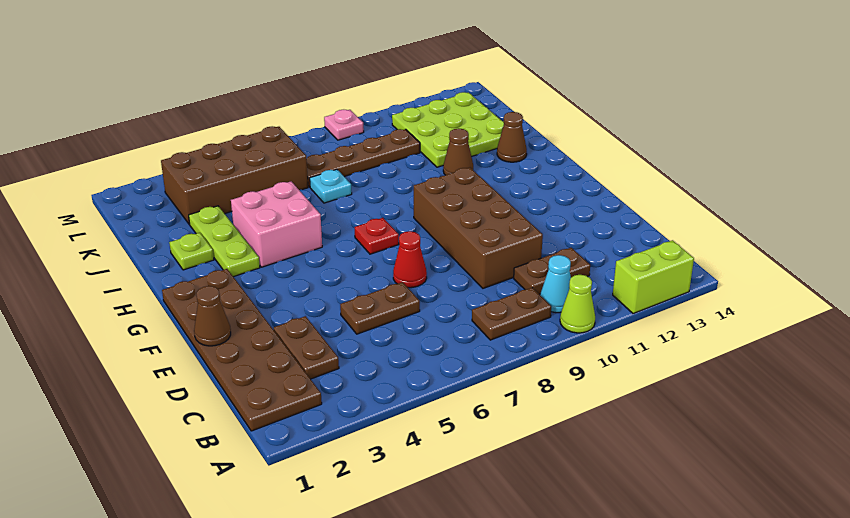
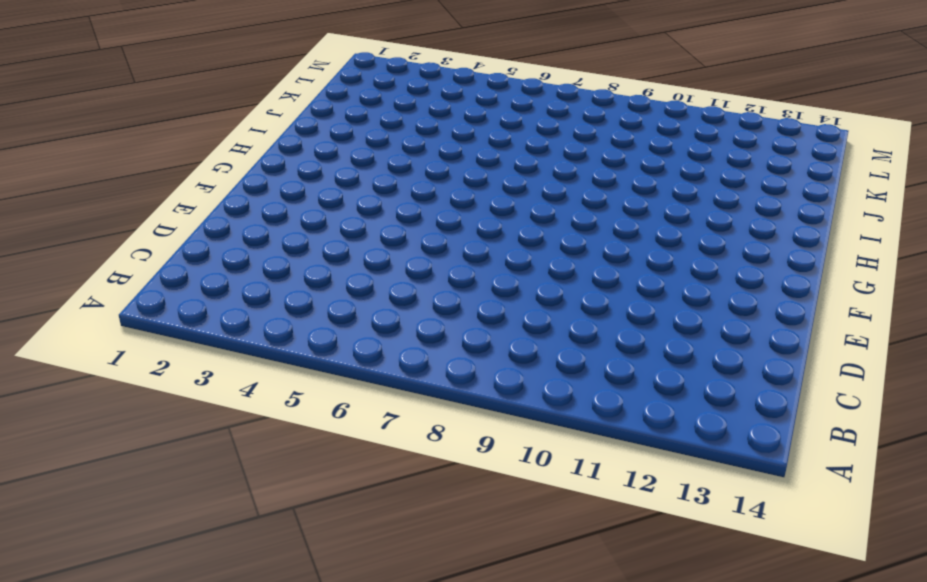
none -> lime 1x1 cone [560,275,595,333]
none -> lime 1x2 brick [613,240,694,314]
none -> brown 2x6 plate [162,269,322,431]

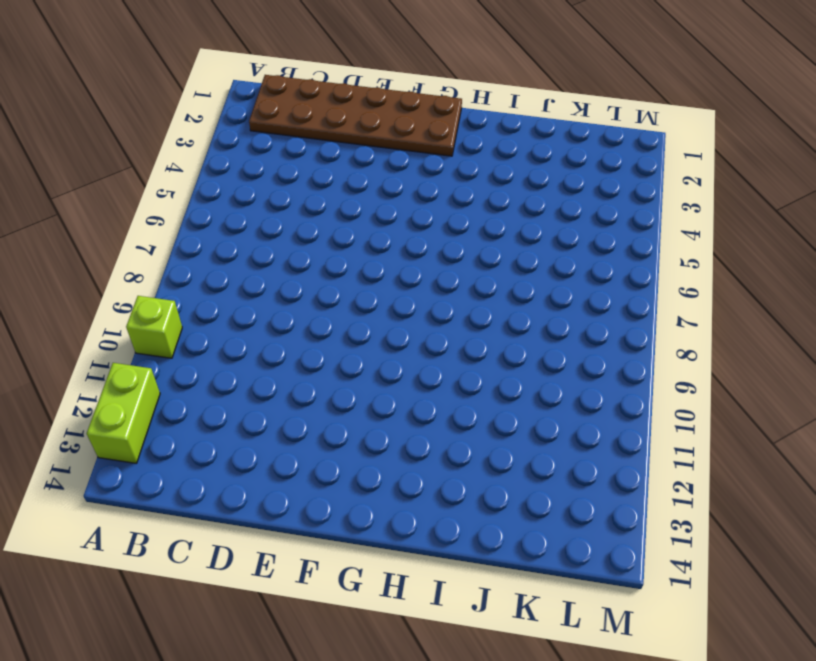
lime 1x1 brick [126,296,182,358] -> lime 1x1 cone [560,275,595,333]
none -> brown 1x2 plate [472,288,551,340]
none -> cyan 1x1 cone [540,255,571,313]
none -> brown 1x2 plate [274,316,339,379]

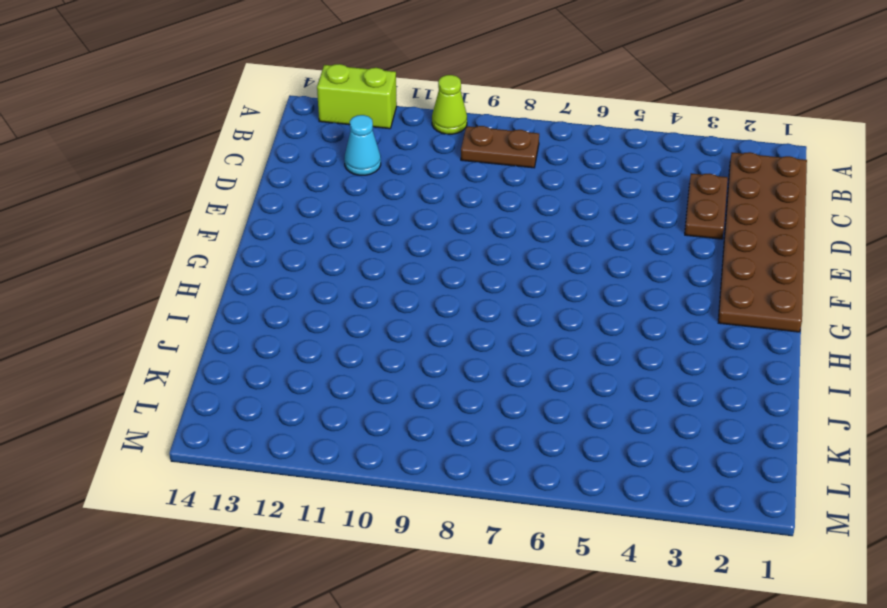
cyan 1x1 cone [344,115,381,175] -> cyan 1x1 cone moved to [540,255,571,313]
none -> brown 1x2 plate [514,248,590,294]
none -> brown 1x2 plate [340,282,420,334]
none -> brown 2x4 brick [414,168,543,288]

